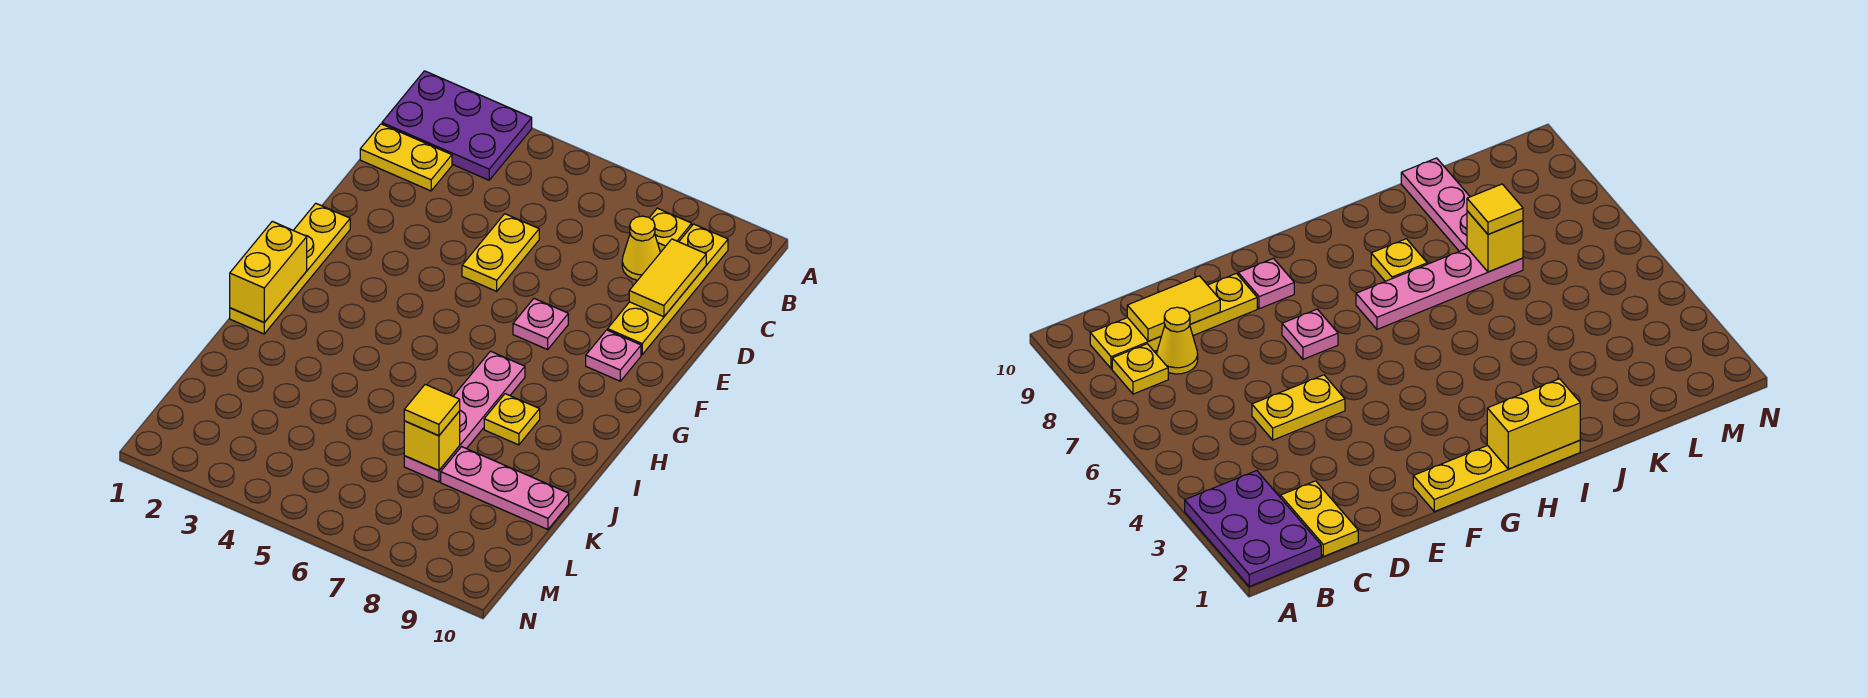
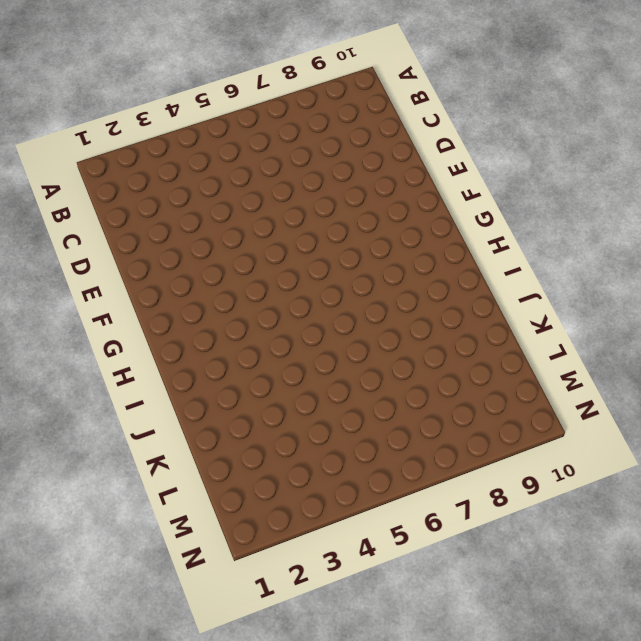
none -> purple 2x3 plate [382,71,532,180]
none -> yellow 1x1 plate [649,208,692,252]
none -> yellow 1x4 plate [608,224,728,355]

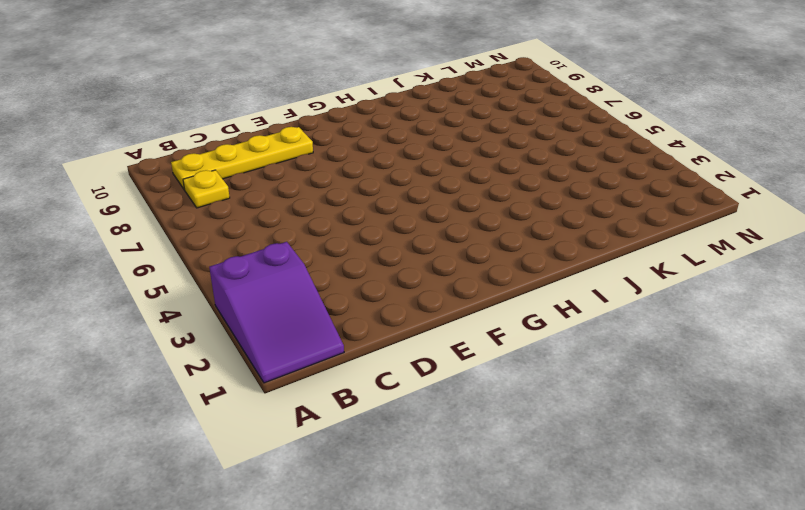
purple 2x3 slope [209,242,344,383] -> purple 2x3 plate [382,71,532,180]
none -> yellow 1x2 plate [360,124,452,191]
none -> yellow 1x1 cone [622,216,660,280]
none -> yellow 1x2 plate [462,214,539,291]

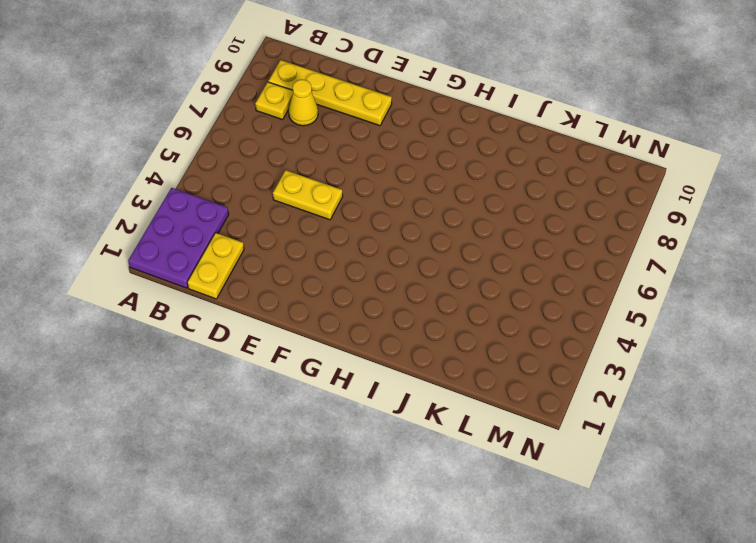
none -> yellow 1x4 plate [230,203,350,334]
none -> pink 1x1 plate [513,299,568,350]
none -> pink 1x1 plate [586,330,641,381]

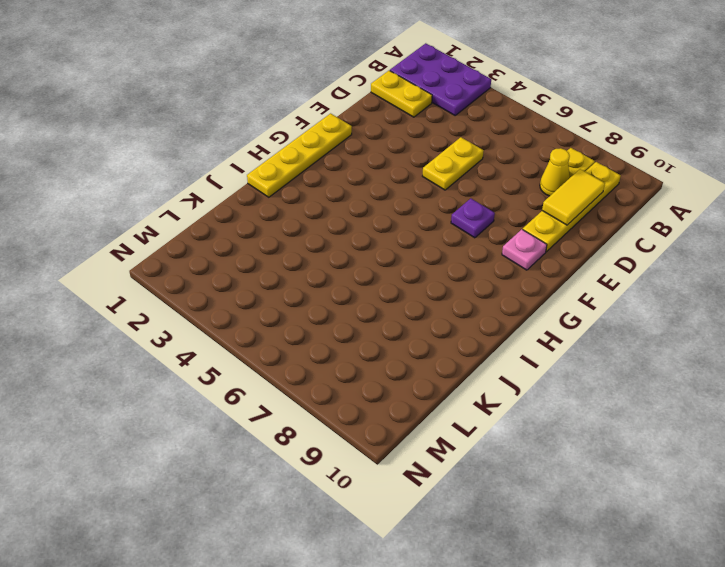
purple 1x1 plate [451,198,495,238] -> pink 1x1 plate [513,299,568,350]
none -> pink 1x4 plate [404,351,525,482]
none -> yellow 1x1 plate [484,394,540,445]
none -> pink 1x3 plate [441,447,569,529]

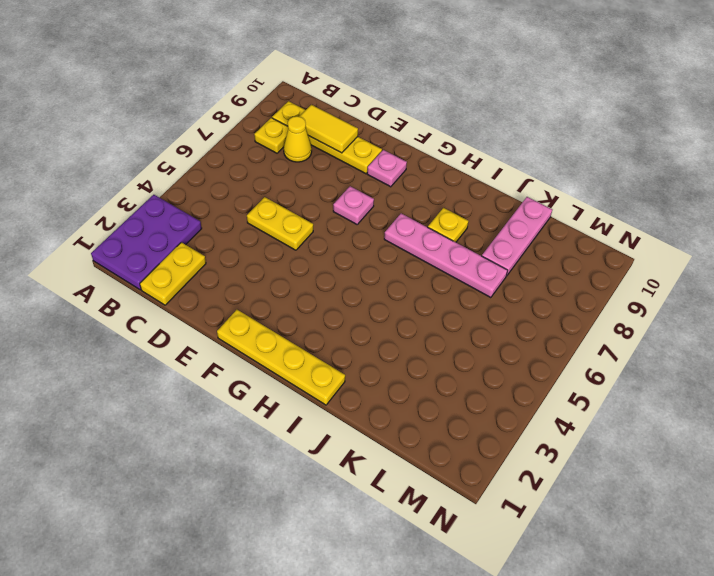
none -> yellow 1x2 brick [230,221,307,322]
none -> yellow 1x1 brick [404,411,460,471]
none -> yellow 1x1 tile [404,384,460,436]

